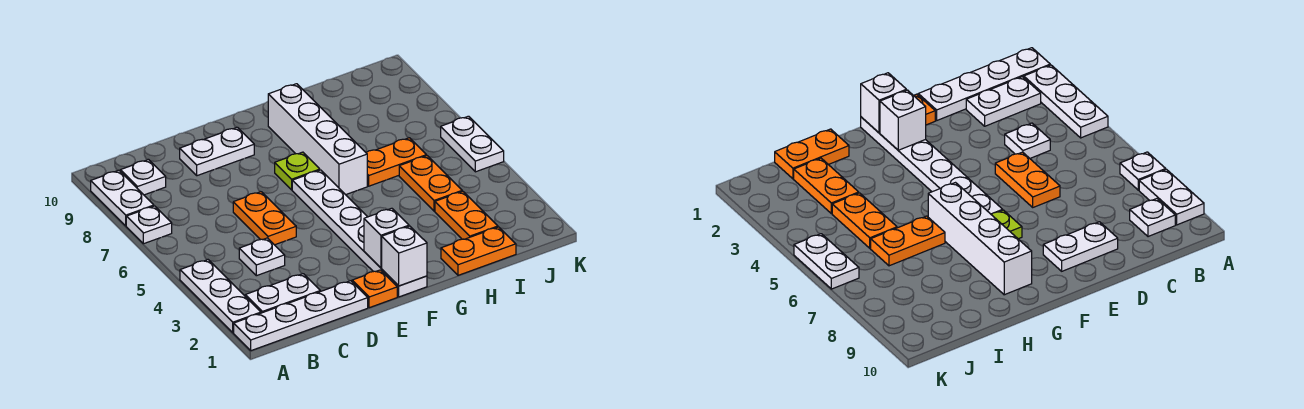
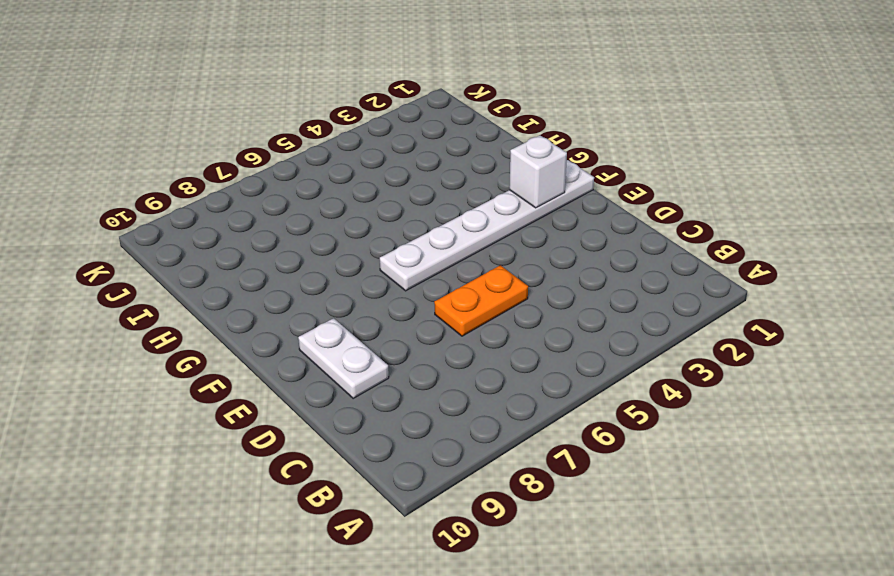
none -> white 1x4 plate [234,281,368,351]
none -> white 1x3 plate [180,260,261,333]
none -> white 1x1 plate [126,206,172,244]

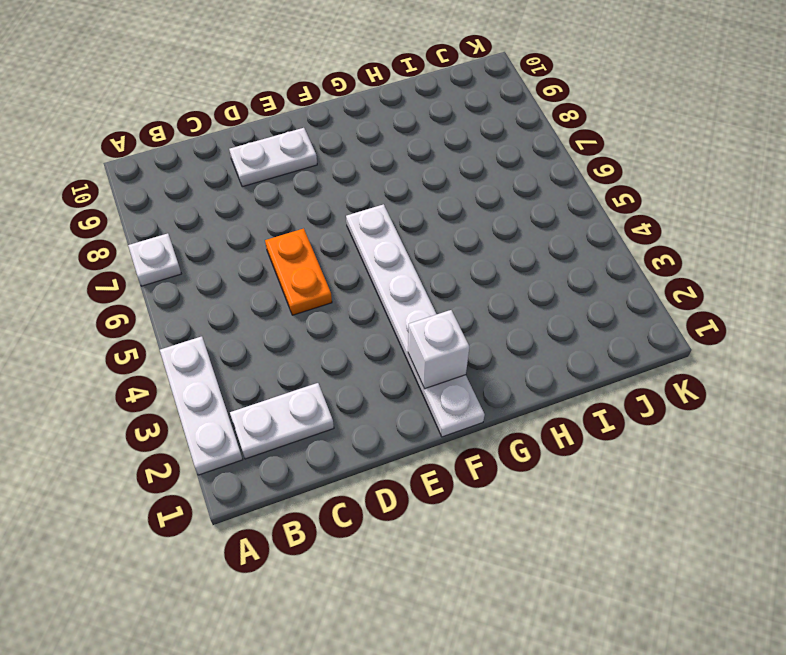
none -> white 1x4 plate [234,281,368,351]
none -> white 1x2 plate [91,170,154,226]
none -> white 1x1 plate [120,160,166,195]

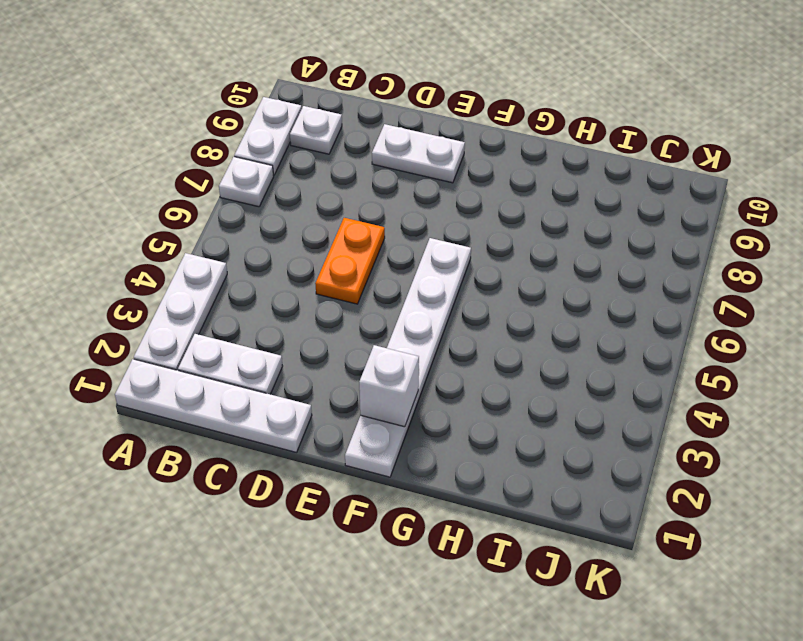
none -> white 1x1 plate [239,238,285,276]
none -> orange 1x1 plate [352,270,397,308]
none -> lime 1x1 plate [275,152,320,190]

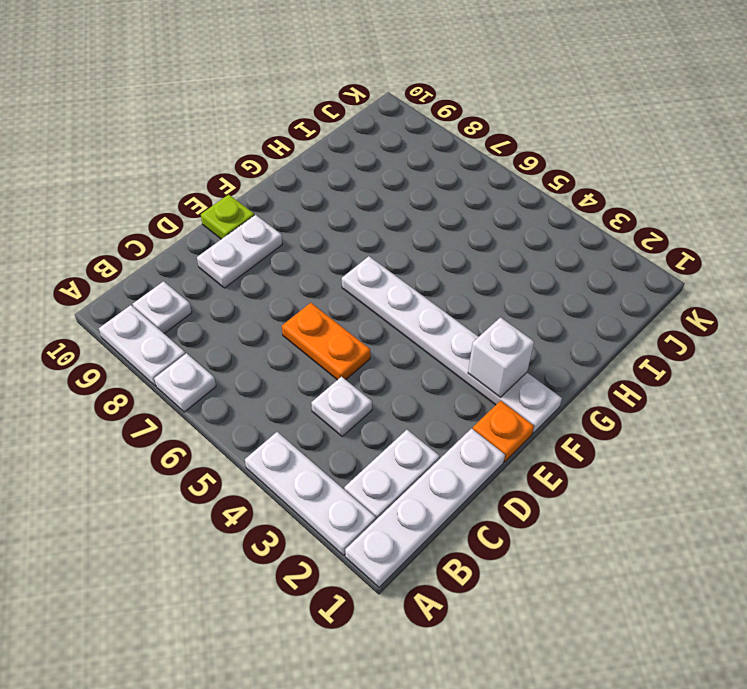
lime 1x1 plate [201,195,254,239] -> lime 1x1 plate moved to [275,152,320,190]
none -> white 1x4 brick [268,84,367,195]
none -> orange 1x2 plate [441,227,516,275]
none -> orange 1x2 plate [366,138,427,186]

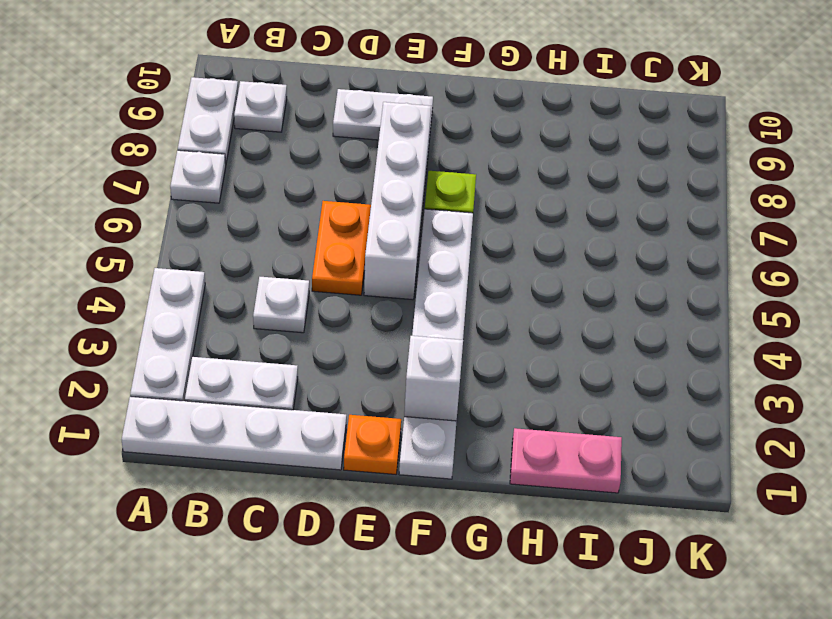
white 1x4 brick [364,102,431,300] -> white 1x4 brick moved to [268,84,367,195]
pink 1x2 plate [510,428,622,493] -> orange 1x2 plate [441,227,516,275]
none -> orange 1x2 plate [366,138,427,186]
none -> orange 1x2 plate [435,191,498,239]
none -> orange 1x2 plate [399,156,462,211]

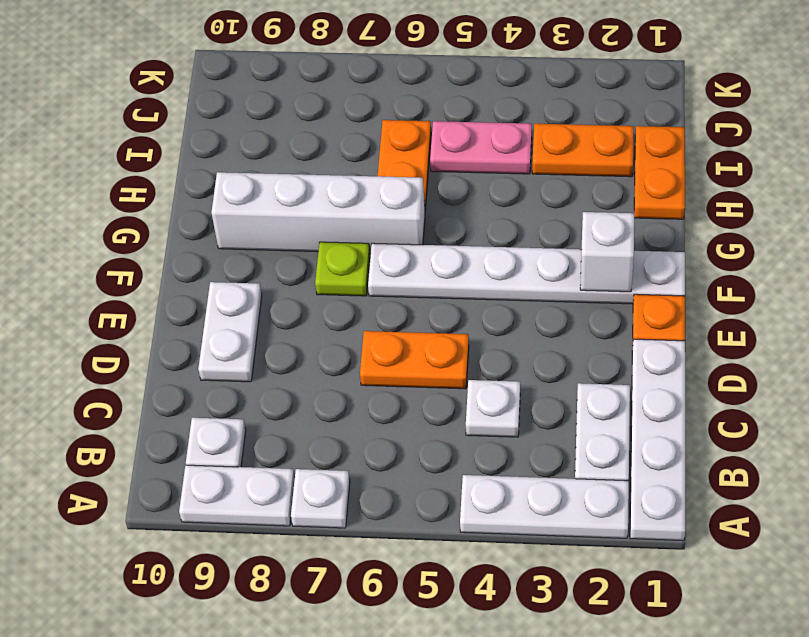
pink 1x2 plate [430,121,532,174] -> orange 1x2 plate [399,156,462,211]
none -> white 1x2 plate [441,116,504,172]
none -> white 1x1 brick [382,226,427,286]

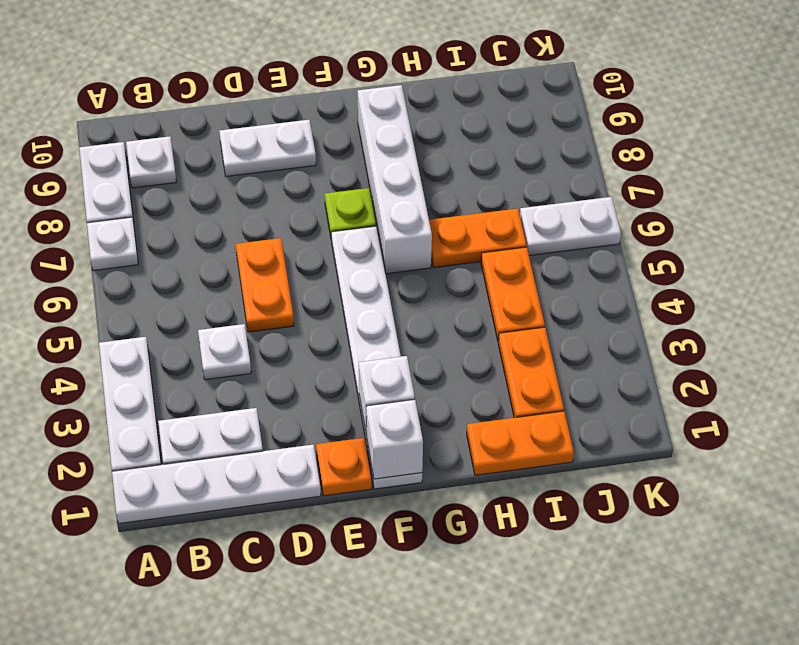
white 1x2 plate [520,197,621,255] -> white 1x2 plate turned to [441,116,504,172]

